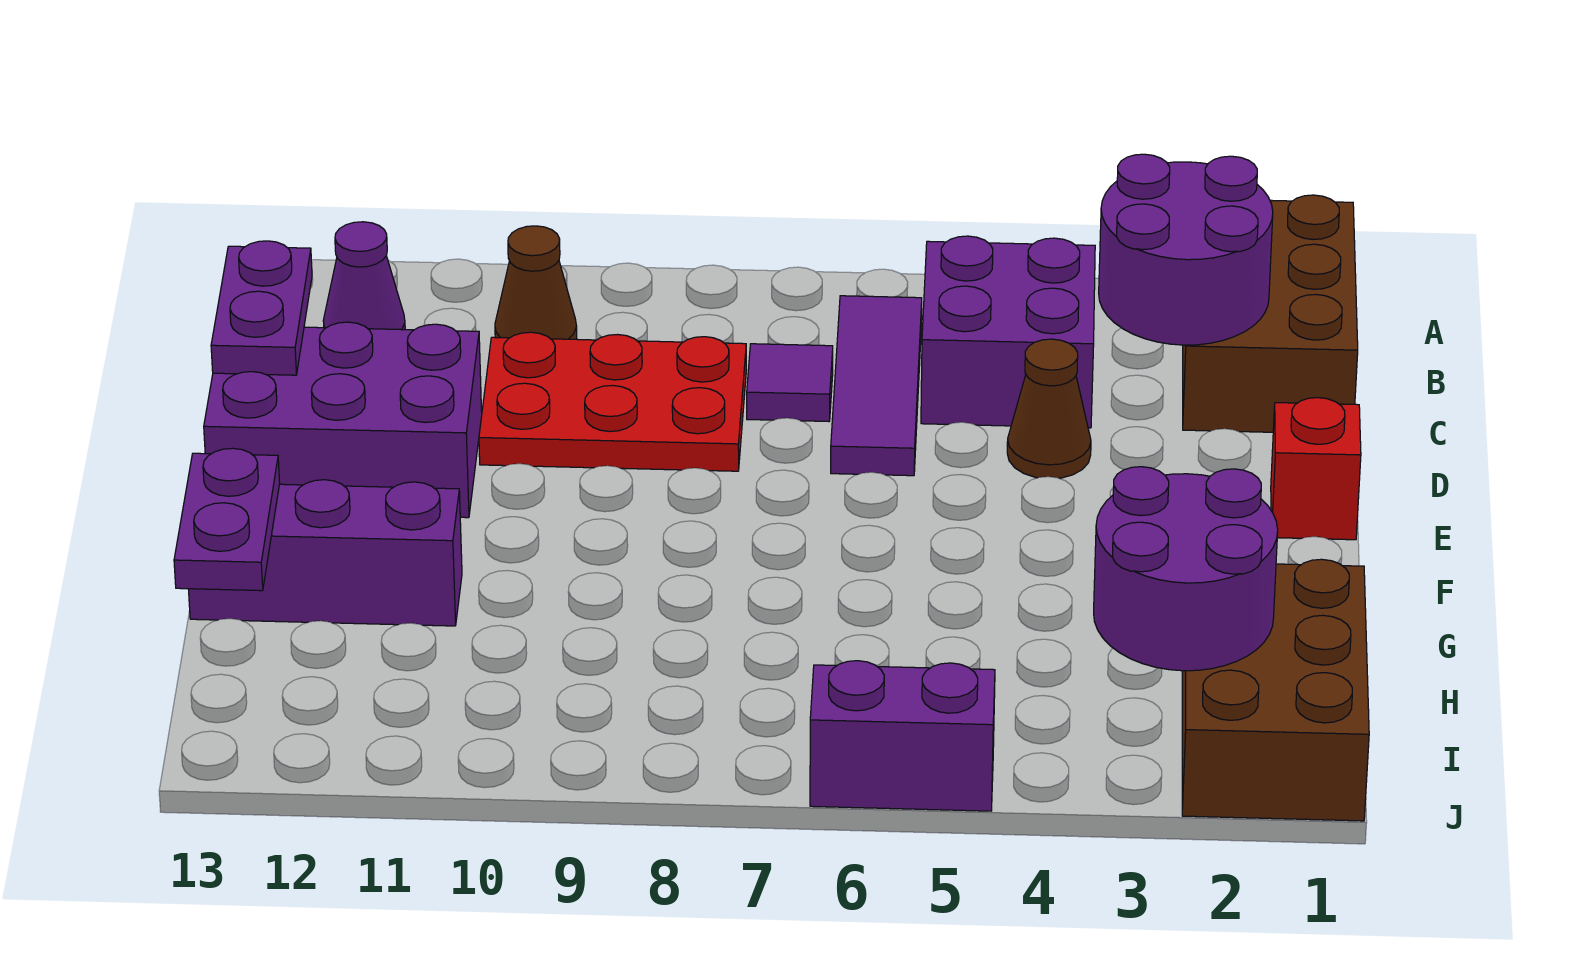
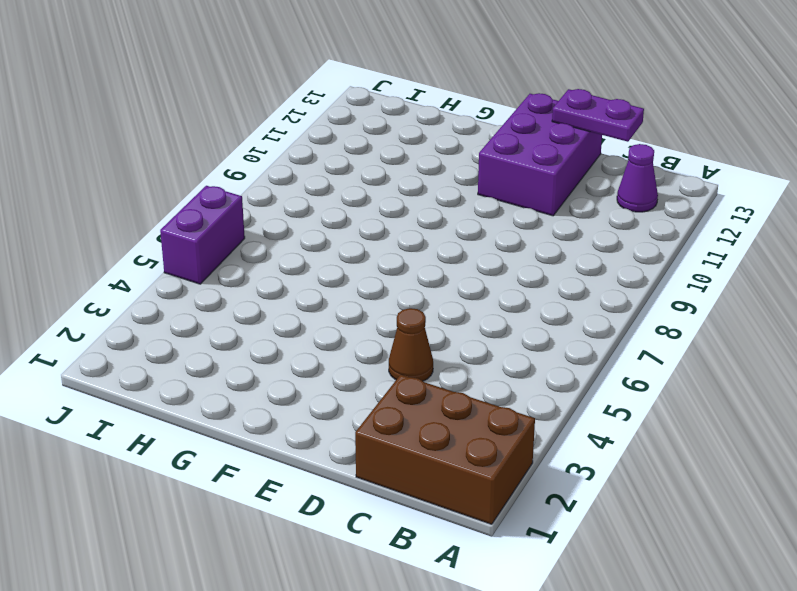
none -> purple 2x2 brick [921,236,1095,428]
none -> purple 1x3 tile [831,296,922,476]
none -> brown 1x1 cone [495,226,577,339]

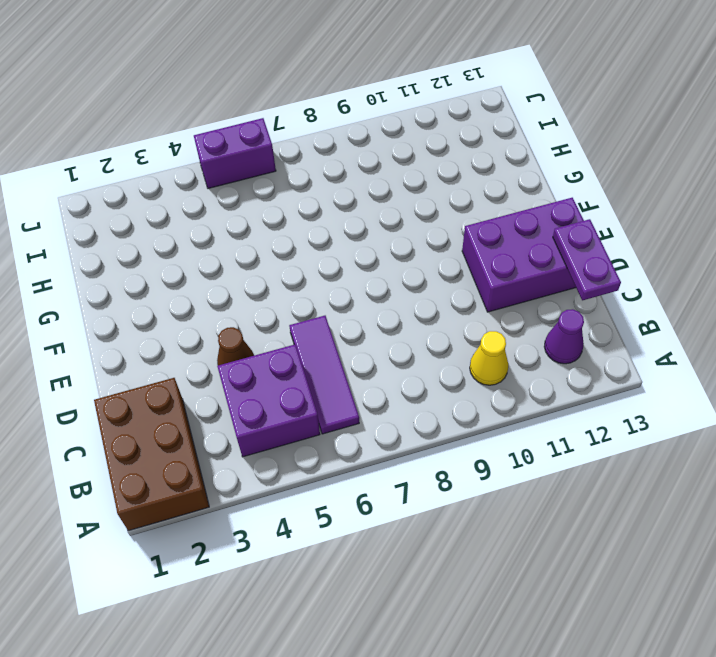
yellow 1x1 cone [470,331,509,385] -> brown 1x1 cone [495,226,577,339]
none -> purple 1x1 tile [747,344,833,422]
none -> red 2x3 plate [479,332,746,471]
none -> red 1x1 brick [1271,398,1361,540]

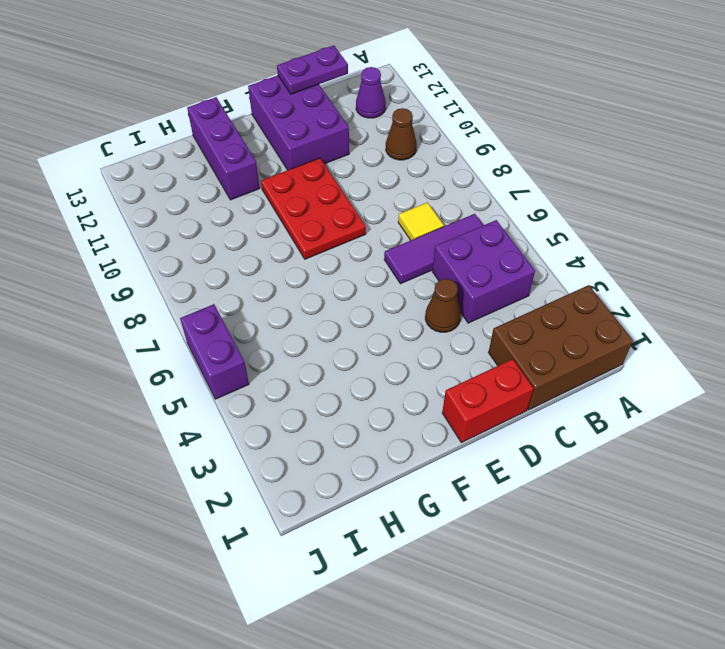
yellow 1x1 tile [398,202,444,240] -> purple 1x1 tile [747,344,833,422]
red 1x2 brick [442,359,534,443] -> red 1x1 brick [1271,398,1361,540]
red 2x3 plate [261,158,366,259] -> red 2x3 plate moved to [479,332,746,471]
none -> brown 2x3 brick [1182,559,1369,821]
none -> purple 2x2 round brick [1099,154,1273,345]
none -> purple 1x2 plate [174,448,280,591]

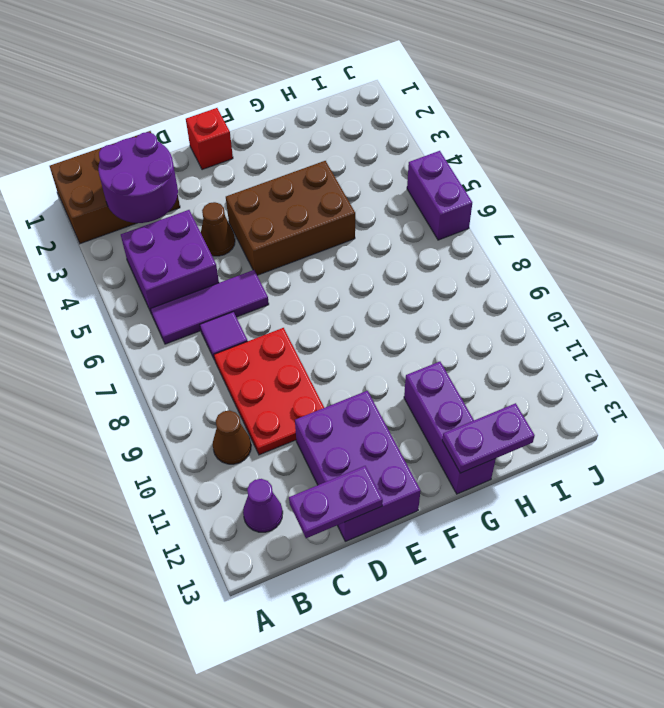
brown 2x3 brick [226,161,355,275] -> brown 2x3 brick moved to [1182,559,1369,821]
none -> purple 2x2 round brick [1094,467,1278,671]

